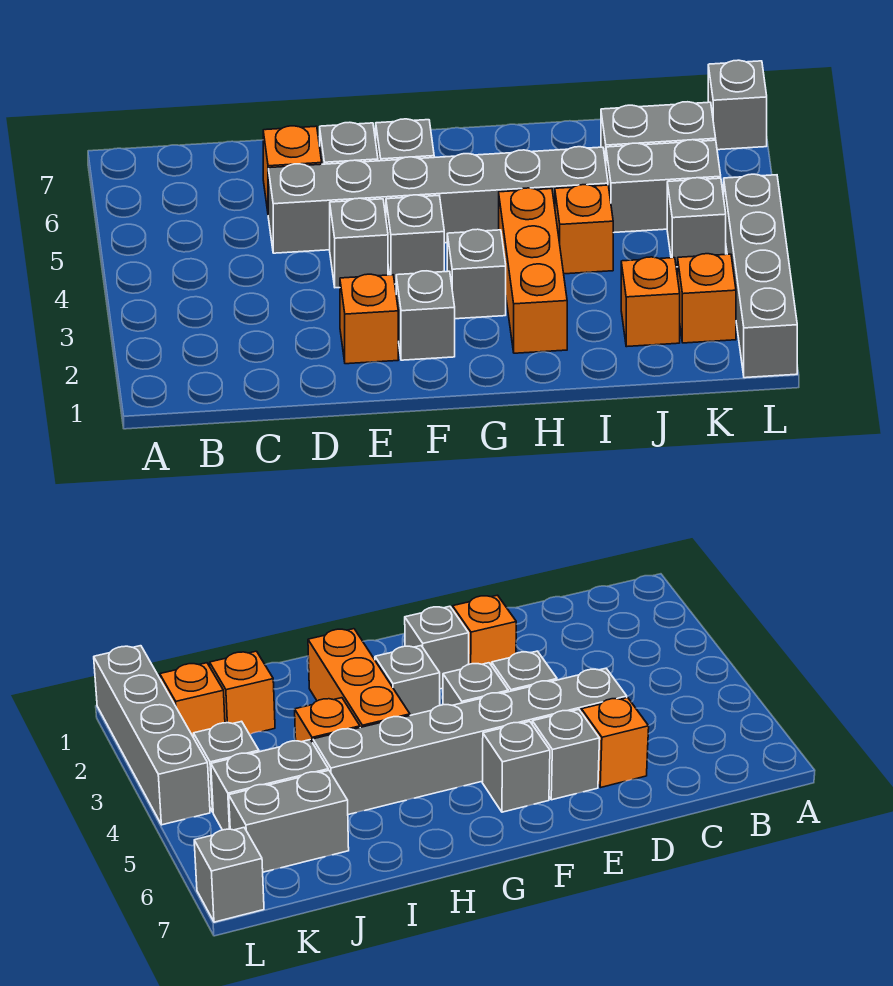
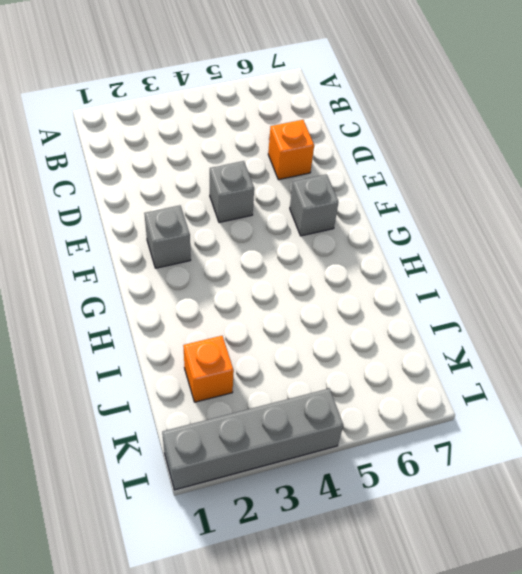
none -> grey 1x6 brick [268,147,608,253]
none -> orange 1x1 brick [340,274,398,364]
none -> grey 1x1 brick [320,122,378,164]

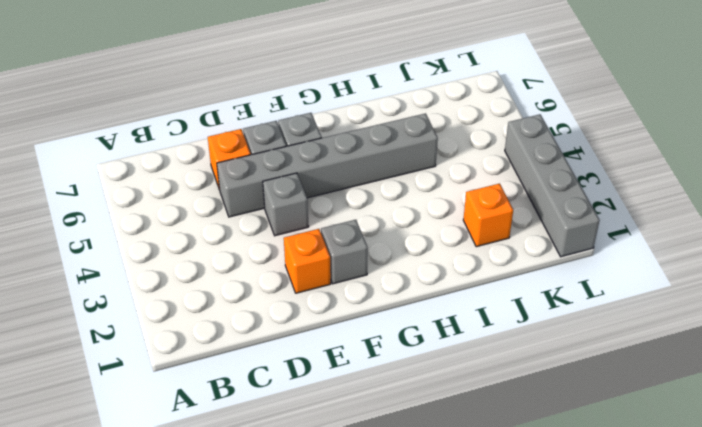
none -> grey 1x1 brick [386,195,444,284]
none -> grey 1x1 brick [447,229,506,319]
none -> orange 1x3 brick [499,188,567,353]

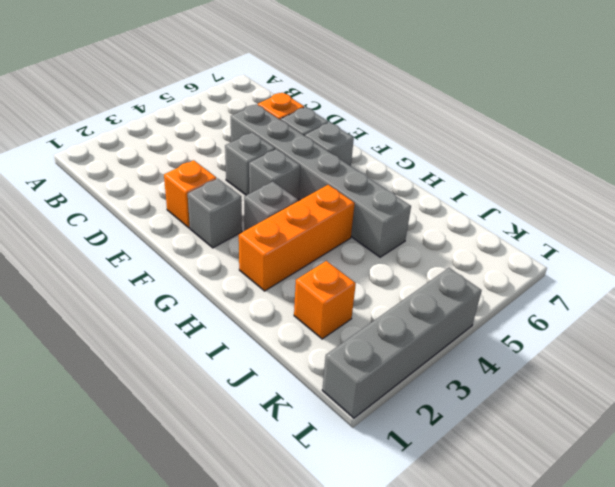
none -> orange 1x1 brick [555,185,613,274]
none -> grey 1x2 brick [606,140,721,233]
none -> grey 1x2 brick [601,102,716,163]

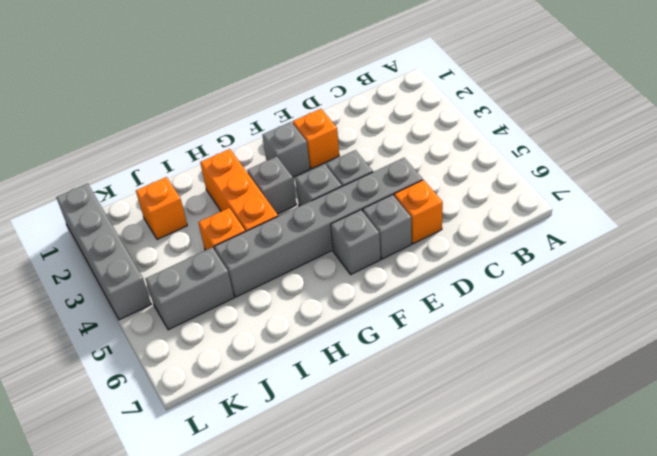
none -> grey 1x2 brick [601,102,716,163]
none -> orange 1x1 brick [678,254,736,343]
none -> grey 1x1 brick [667,178,726,267]

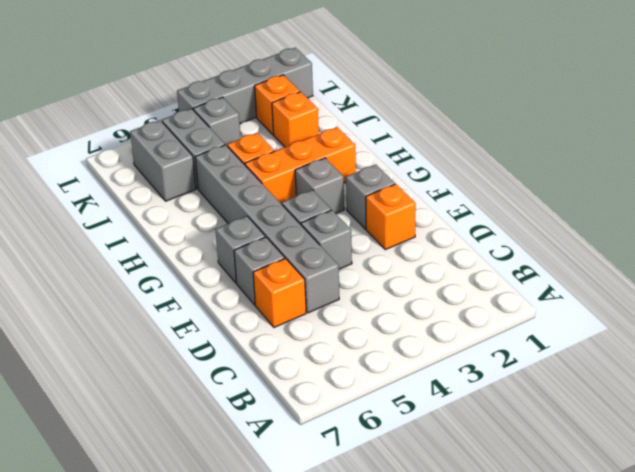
none -> grey 1x1 brick [708,60,767,150]

